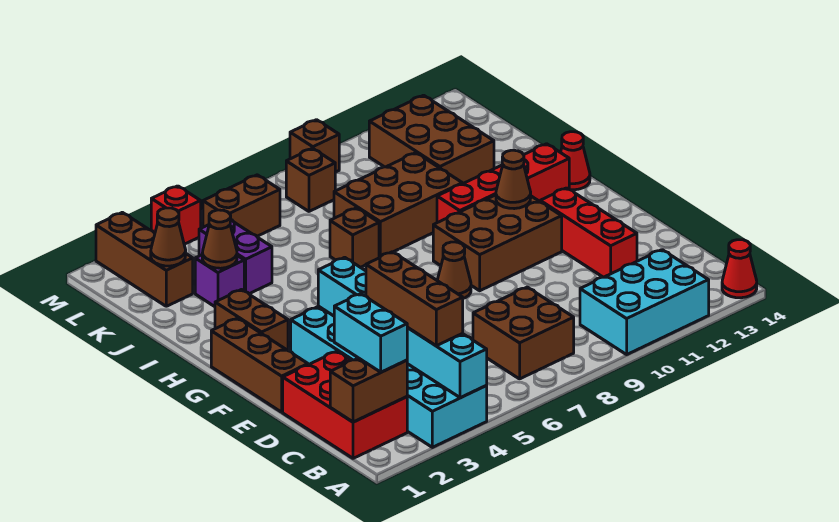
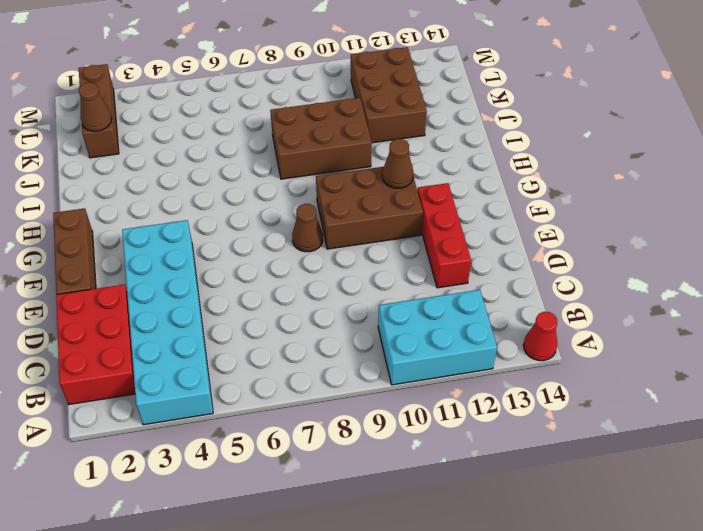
none -> brown 2x2 brick [473,287,574,379]
none -> brown 1x2 brick [215,290,288,350]
none -> red 1x4 brick [437,144,569,223]

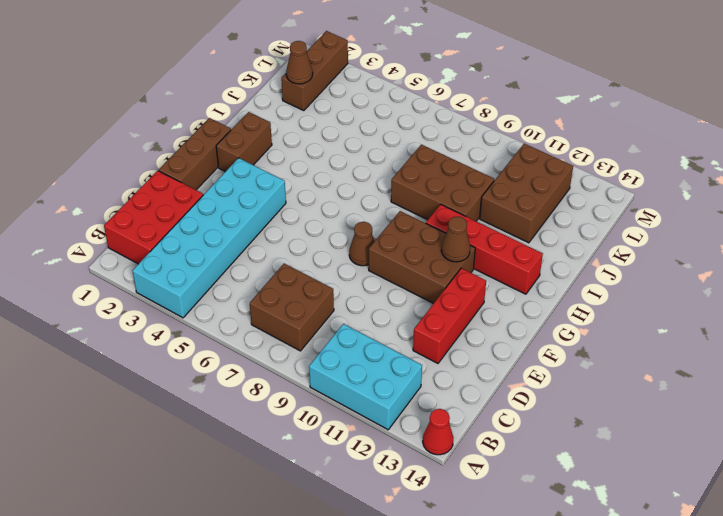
none -> red 1x1 cone [561,132,590,190]
none -> brown 1x1 brick [330,208,379,267]
none -> purple 1x1 brick [195,255,244,307]

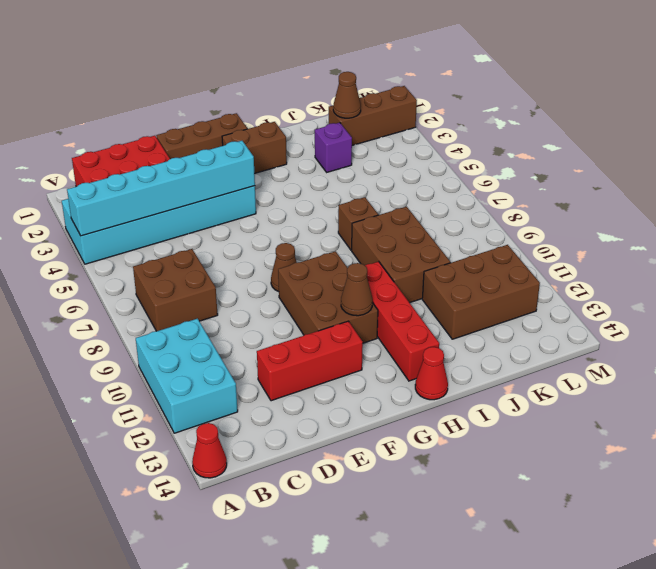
none -> purple 1x2 brick [199,220,272,294]
none -> brown 1x2 brick [203,175,280,236]
none -> brown 1x1 brick [286,148,335,211]

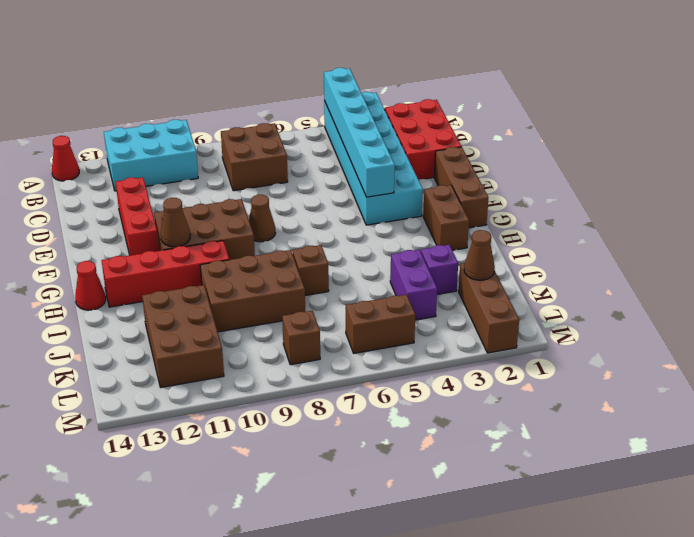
none -> red 1x1 brick [151,186,201,244]
none -> brown 1x1 brick [290,120,339,172]
none -> brown 1x2 brick [330,358,407,422]

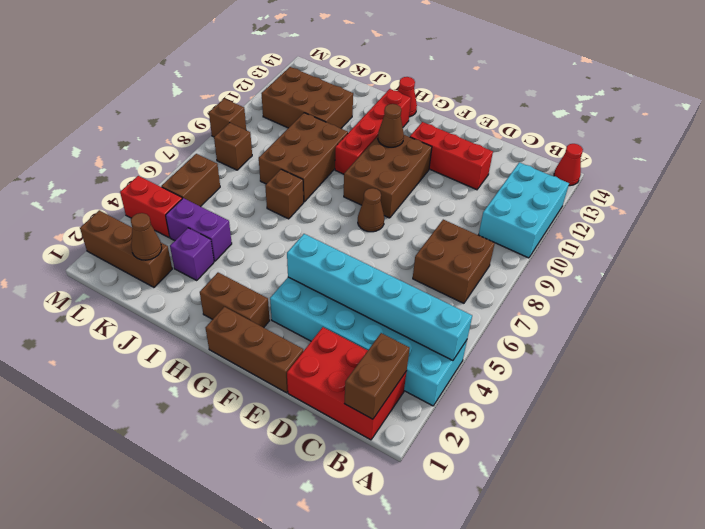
red 1x2 brick [120,176,182,237] -> red 1x1 brick [151,186,201,244]
none -> brown 1x1 cone [202,210,237,268]
none -> cyan 1x2 brick [334,294,407,372]
none -> brown 1x3 brick [366,252,463,346]

